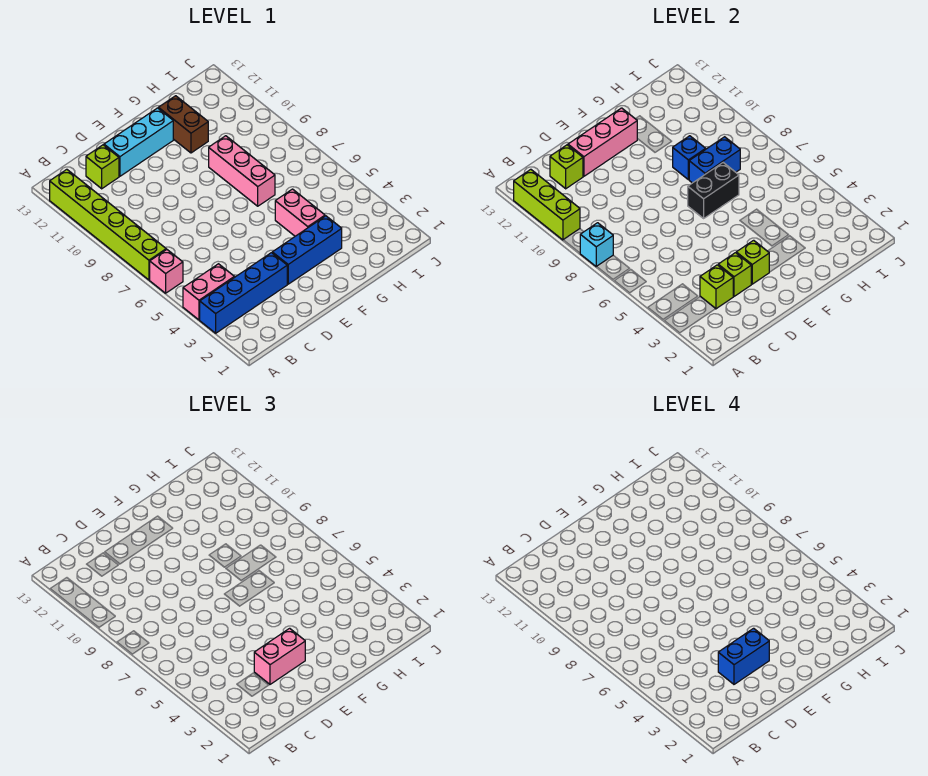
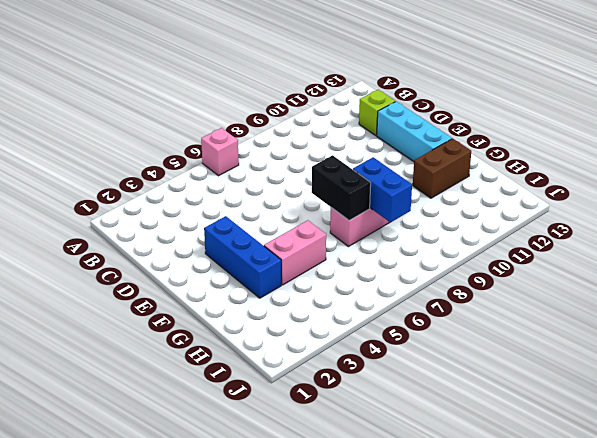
none -> blue 1x4 brick [200,253,287,333]
none -> pink 1x2 brick [183,264,234,320]
none -> lime 1x6 brick [50,169,166,280]

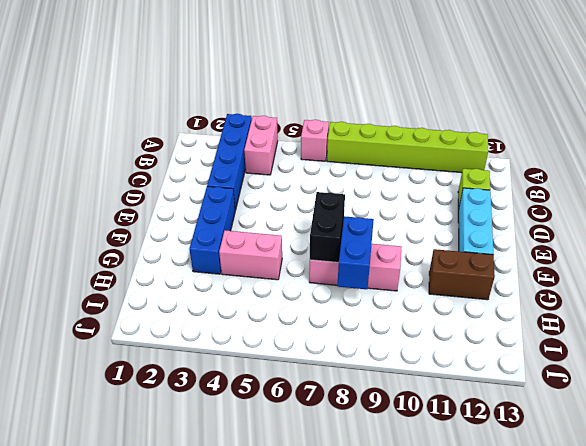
none -> cyan 1x1 brick [580,223,613,267]
none -> lime 1x3 brick [514,169,580,240]
none -> lime 1x1 brick [700,265,734,309]

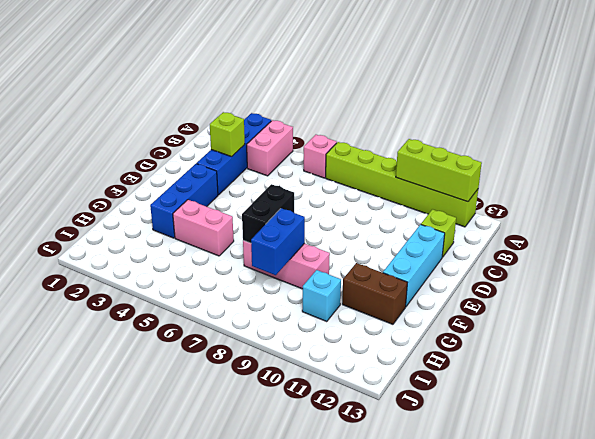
cyan 1x1 brick [302,270,341,322] -> cyan 1x1 brick moved to [580,223,613,267]
none -> lime 1x1 brick [550,145,583,189]
none -> lime 1x1 brick [718,253,751,296]
none -> pink 1x3 brick [568,108,637,176]

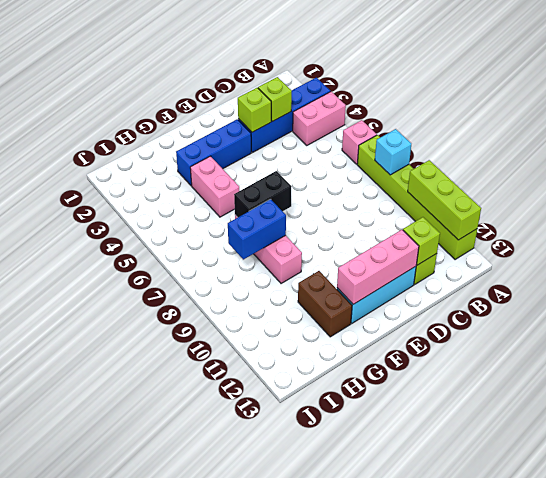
none -> lime 1x1 brick [736,240,769,284]
none -> blue 1x1 brick [673,136,706,180]
none -> pink 1x2 brick [254,628,305,684]

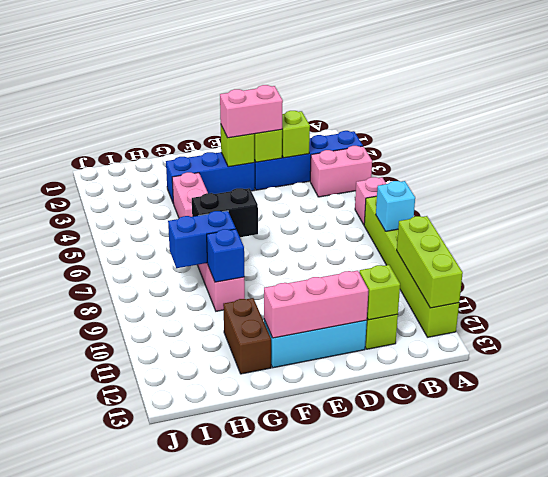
none -> blue 1x2 brick [718,628,769,684]

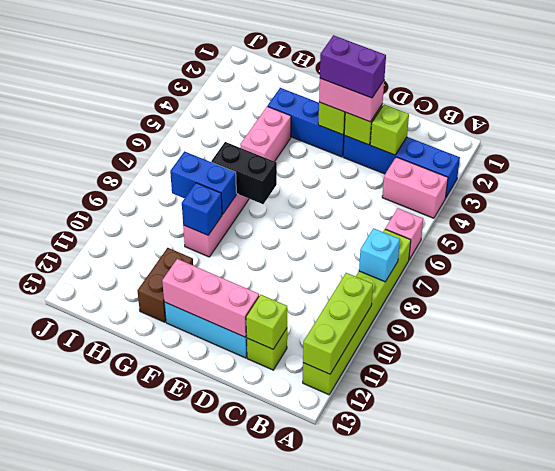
purple 1x2 brick [320,35,386,98] -> blue 1x2 brick [718,628,769,684]

